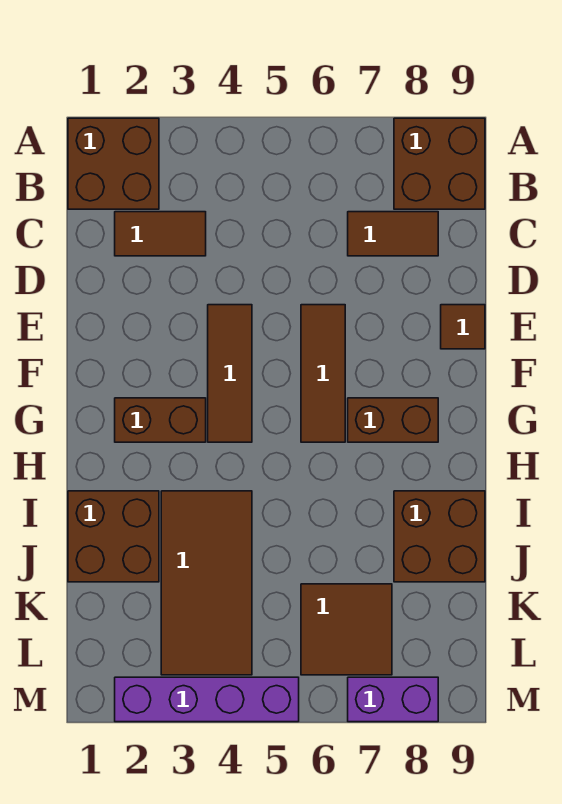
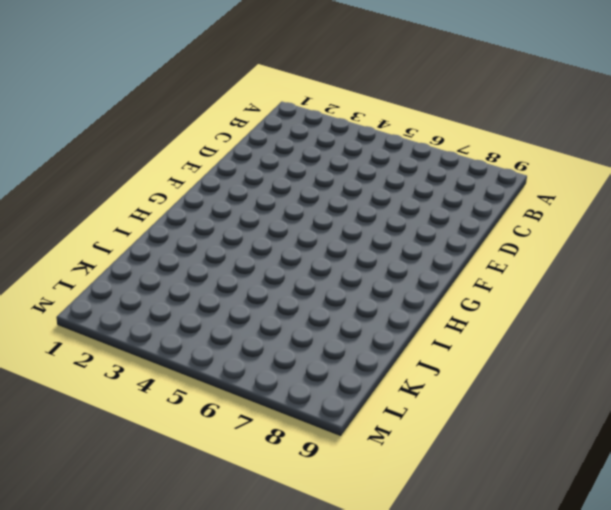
none -> brown 2x2 brick [68,118,159,209]
none -> brown 2x2 brick [394,118,485,209]
none -> brown 1x2 tile [115,212,206,256]

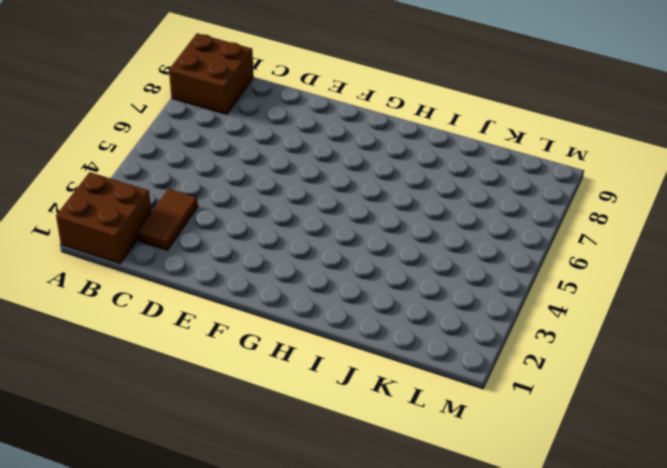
none -> brown 1x2 tile [348,212,438,256]
none -> brown 1x3 tile [208,305,252,442]
none -> brown 1x3 tile [301,305,345,442]

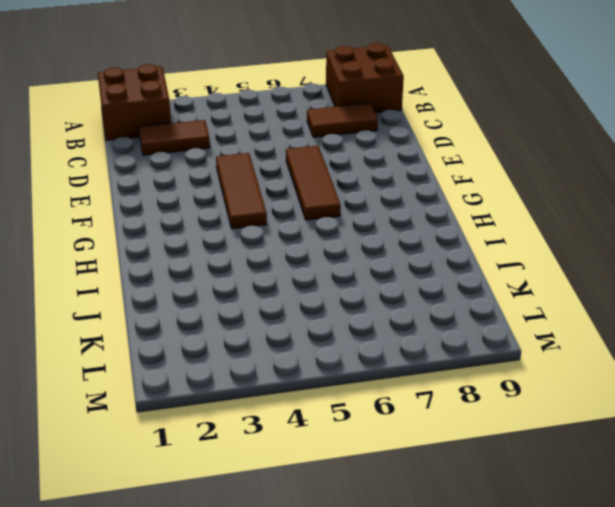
none -> brown 1x1 tile [441,305,485,349]
none -> brown 1x2 brick [115,398,206,442]
none -> brown 1x2 brick [348,398,438,442]

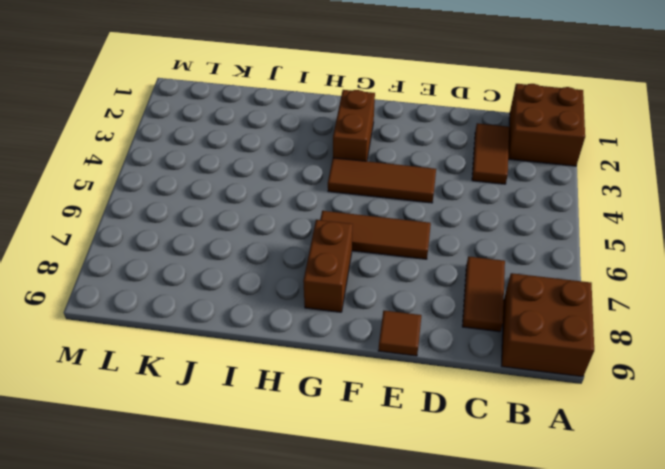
none -> brown 2x2 brick [68,491,159,582]
none -> brown 2x4 tile [161,491,252,675]
none -> brown 2x2 brick [394,491,485,582]

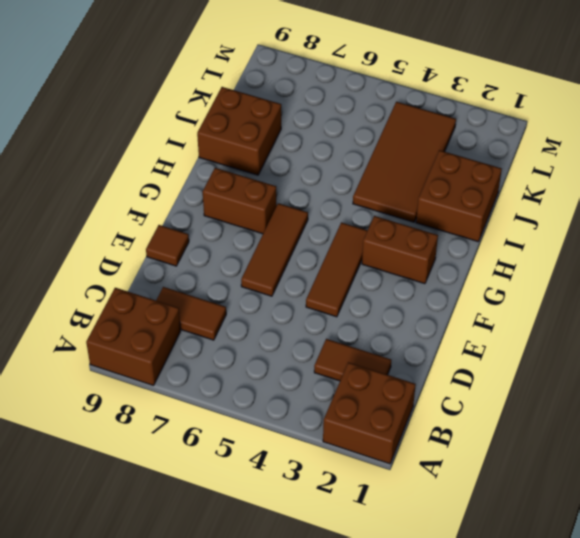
none -> brown 2x2 tile [301,584,392,675]
none -> purple 1x4 brick [115,677,299,722]
none -> purple 1x2 brick [348,677,438,722]

